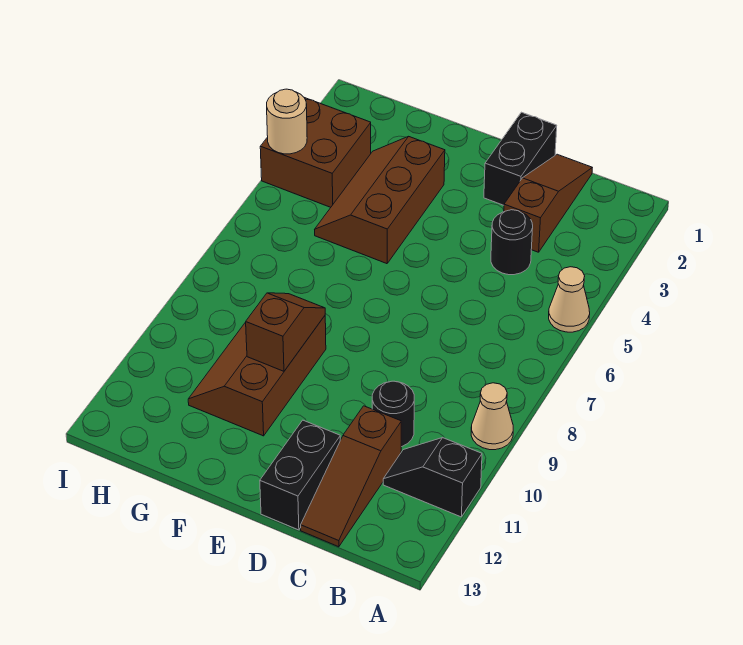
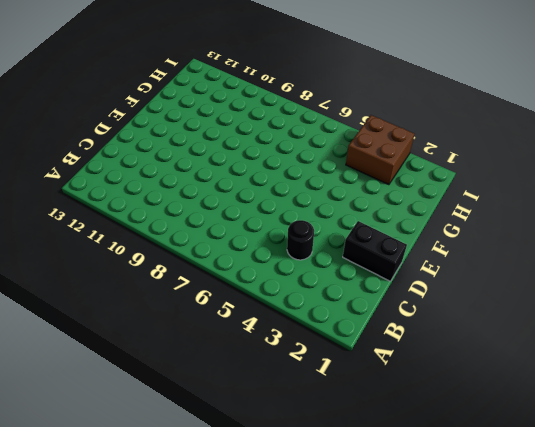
none -> tan 1x1 cone [549,267,590,332]
none -> tan 1x1 cone [471,383,513,450]
none -> black 1x2 slope [383,438,482,517]

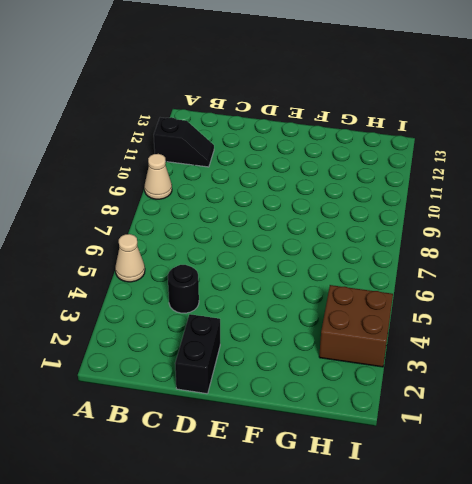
none -> brown 1x3 slope [504,154,592,252]
none -> black 1x1 round brick [372,381,414,447]
none -> brown 1x3 slope [301,406,401,547]

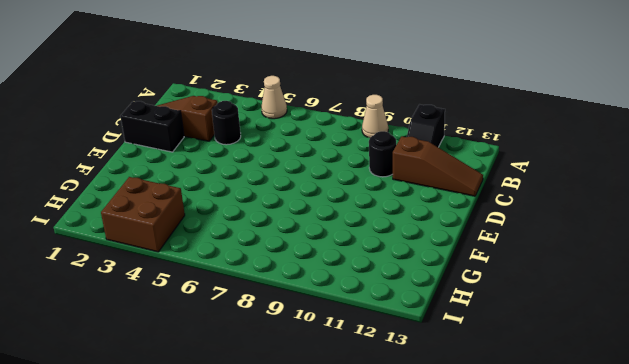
none -> black 1x2 brick [260,420,340,530]
none -> brown 2x3 slope [315,136,445,264]
none -> brown 2x3 slope [188,316,326,436]

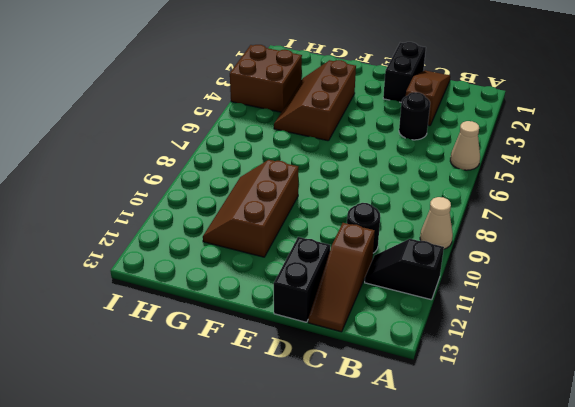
none -> brown 1x2 slope [246,293,325,371]
none -> tan 1x1 round brick [267,89,307,154]

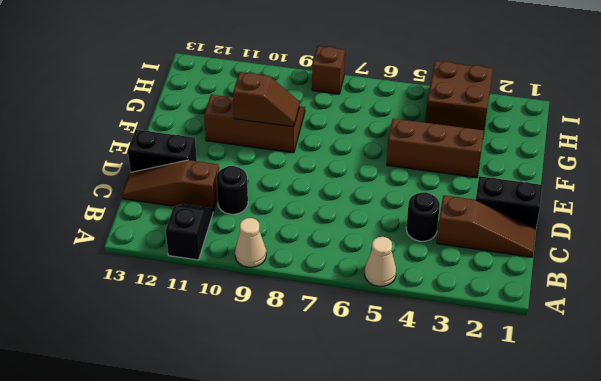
brown 1x1 brick [312,46,345,94] -> none
none -> tan 1x1 round brick [267,89,307,154]

